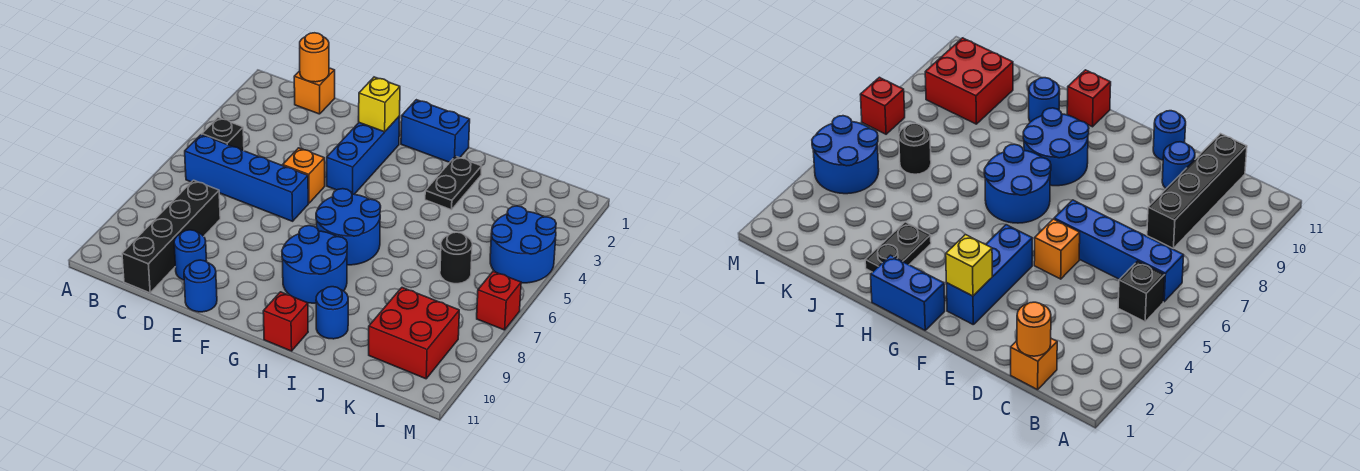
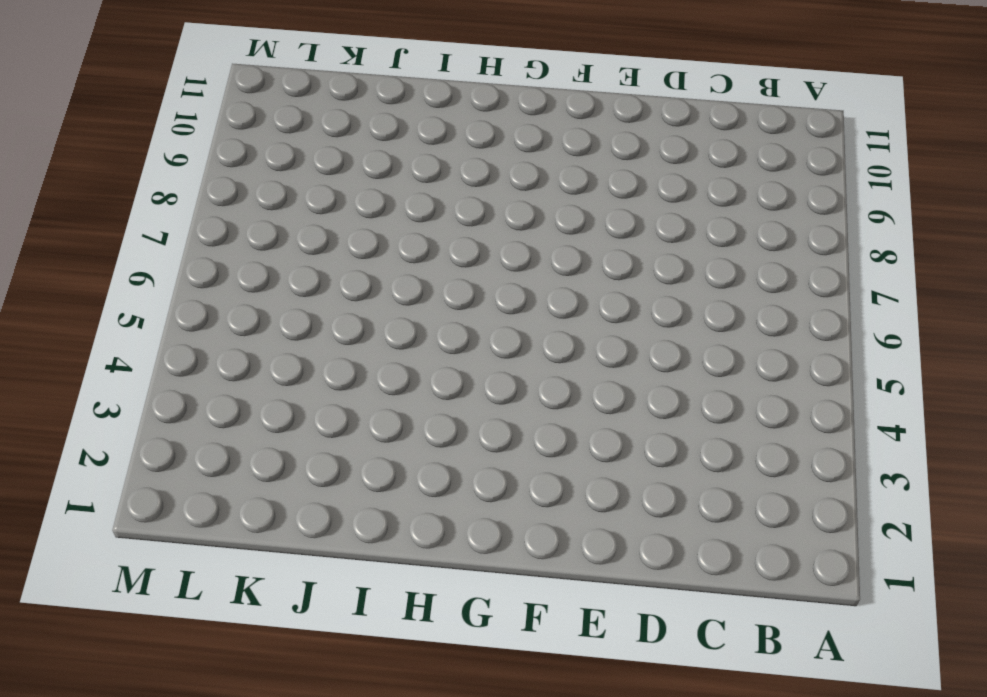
none -> black 1x1 brick [202,118,244,151]
none -> blue 1x4 brick [185,135,308,221]
none -> orange 1x1 brick [294,68,335,114]

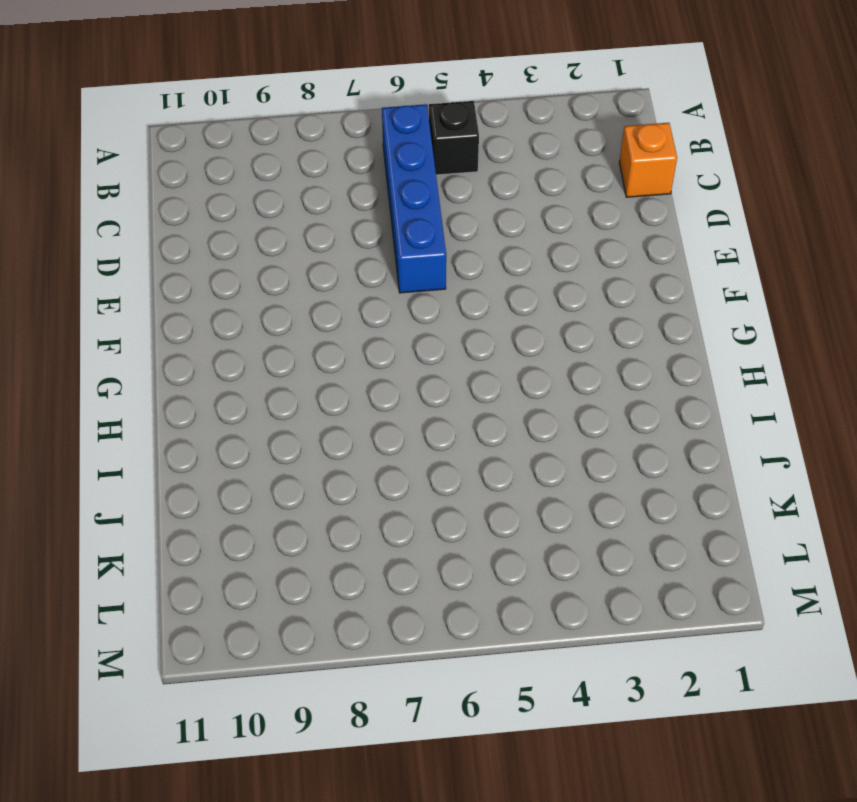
none -> black 1x4 brick [122,180,220,293]
none -> blue 1x1 round brick [174,230,207,280]
none -> orange 1x1 brick [283,148,325,203]

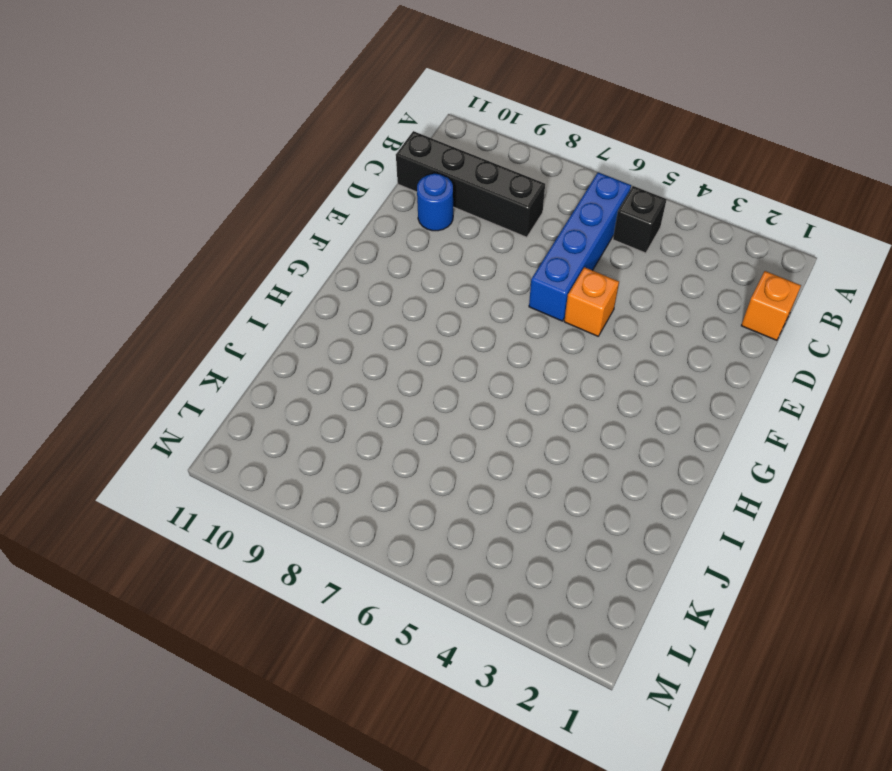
none -> blue 1x1 round brick [184,260,217,312]
none -> blue 1x3 brick [327,116,400,194]
none -> blue 1x2 brick [401,100,470,162]

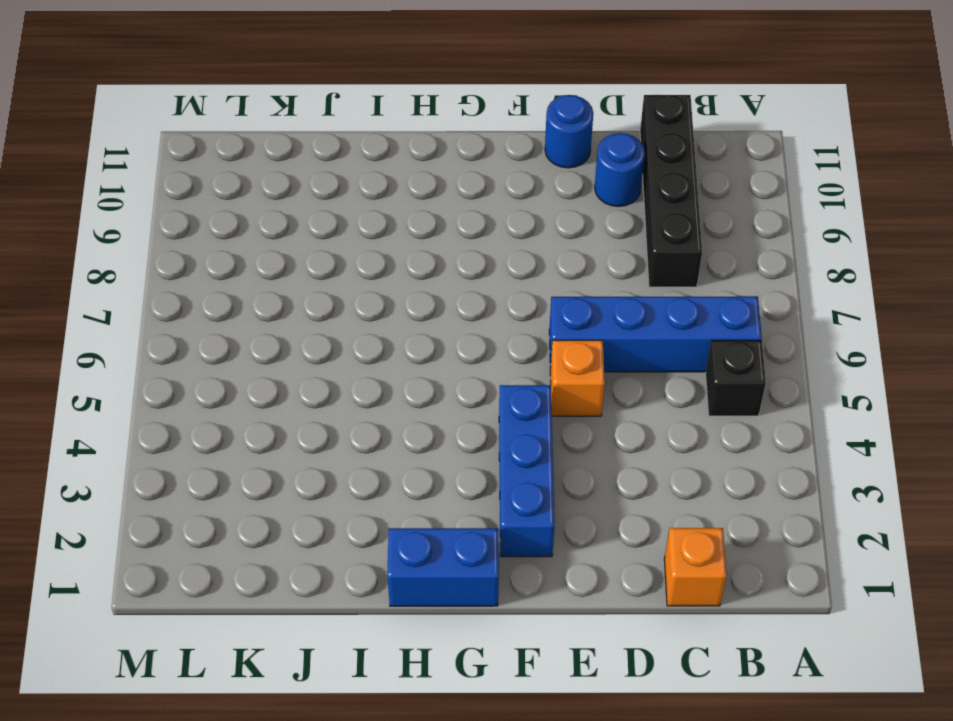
none -> blue 2x2 round brick [316,189,381,265]
none -> blue 2x2 round brick [282,226,347,303]
none -> red 1x1 brick [263,292,308,351]

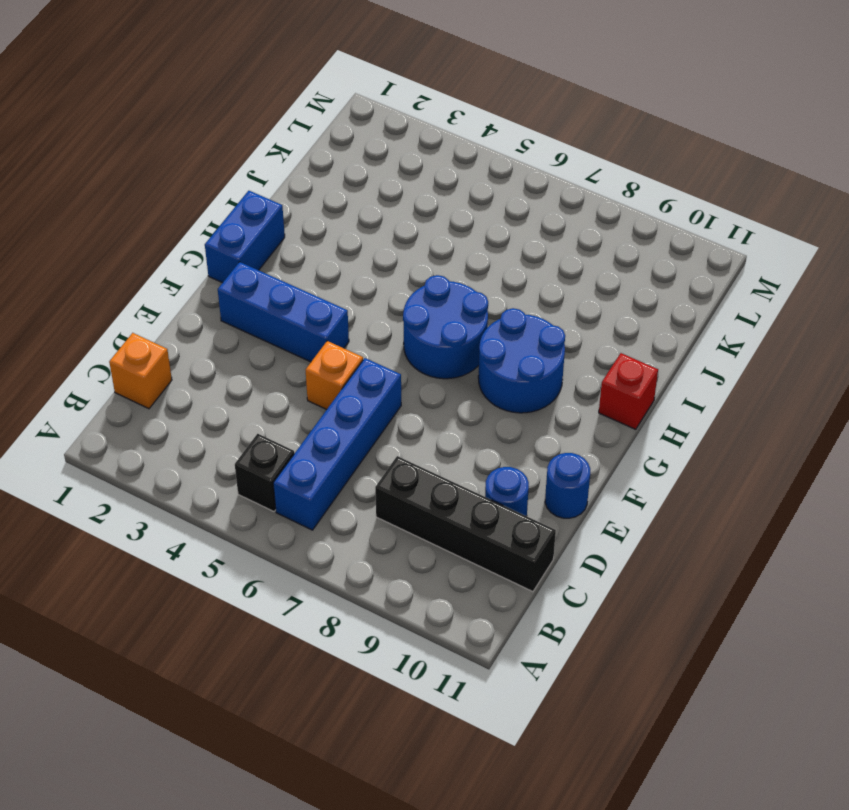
none -> black 1x2 plate [425,156,482,210]
none -> blue 1x1 round brick [316,287,348,339]
none -> black 1x1 round brick [440,232,472,284]

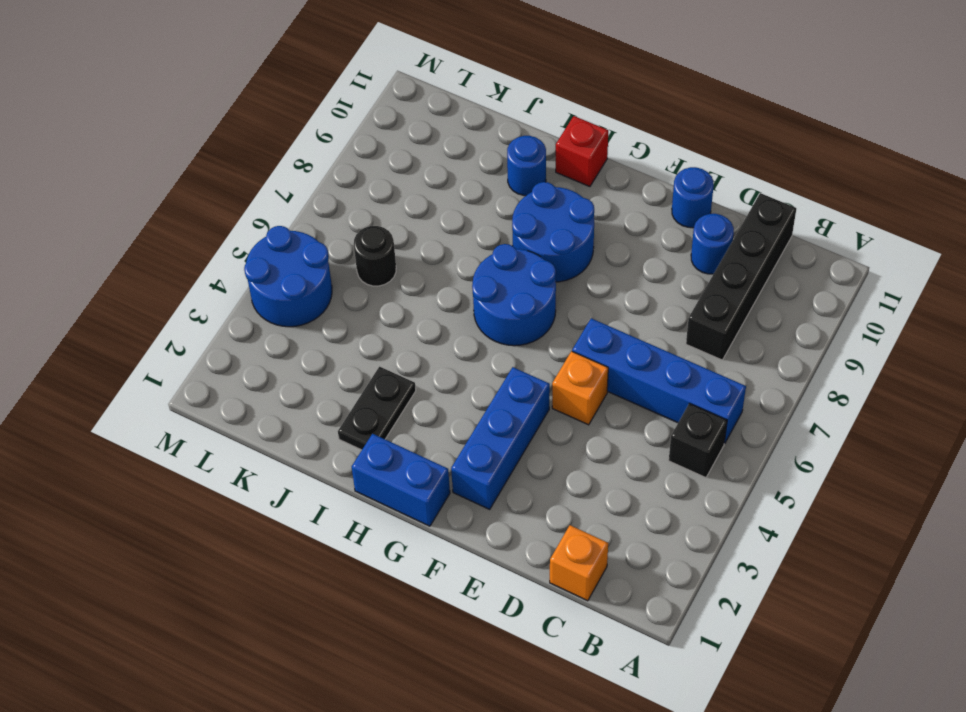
none -> red 2x2 brick [369,288,459,379]
none -> red 1x1 brick [477,271,521,330]
none -> orange 1x1 round brick [300,33,329,82]

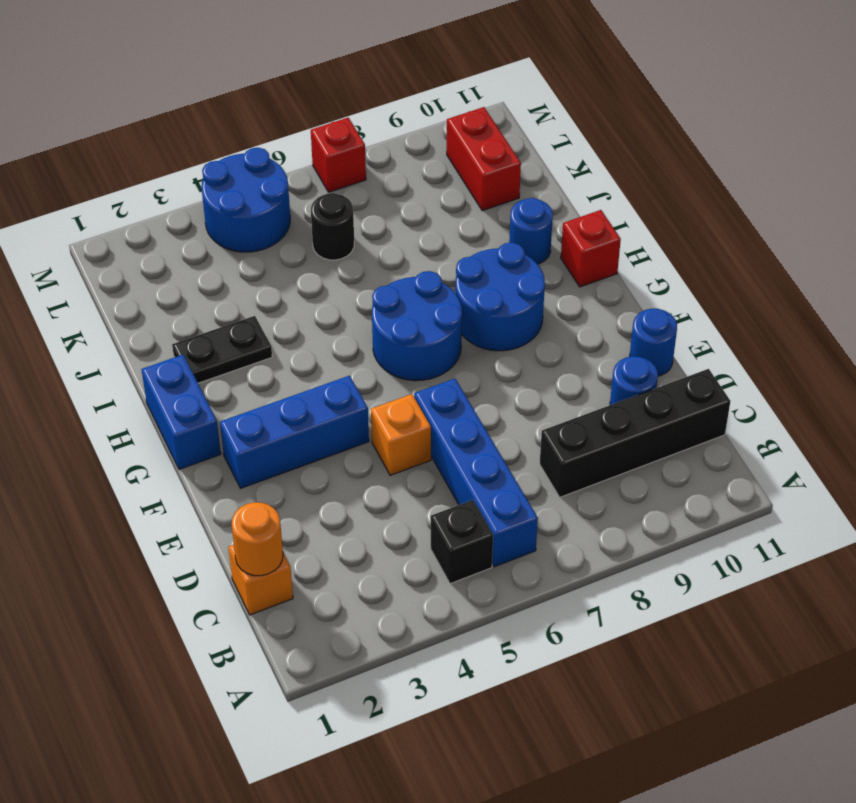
red 1x2 brick [447,107,521,211] -> red 2x2 brick [369,288,459,379]
none -> yellow 1x1 brick [359,77,400,132]

